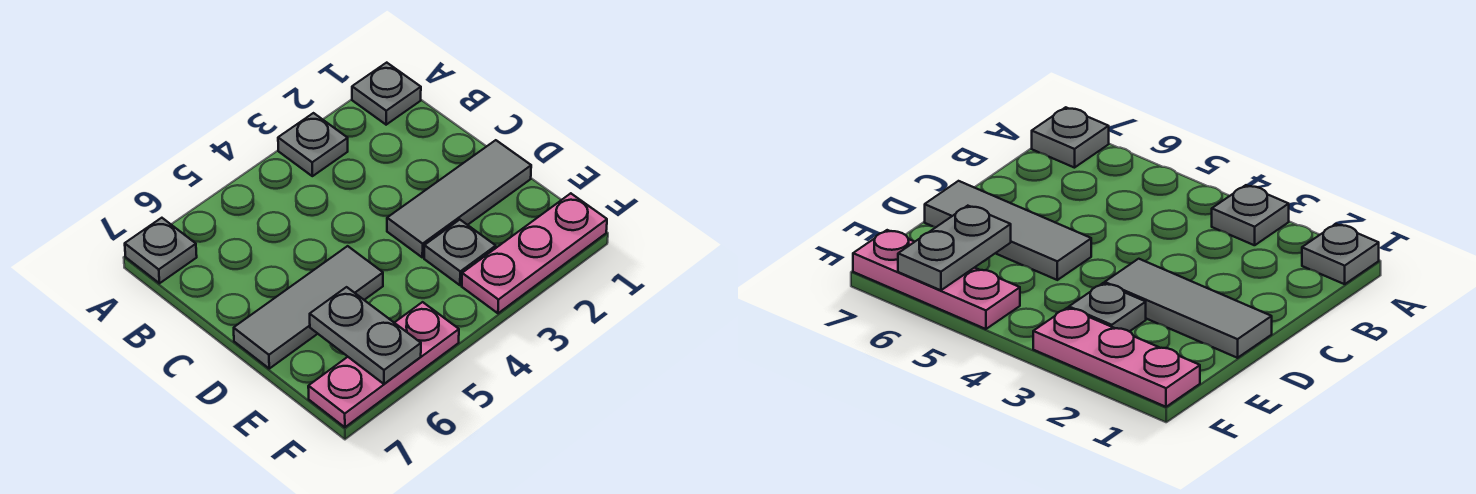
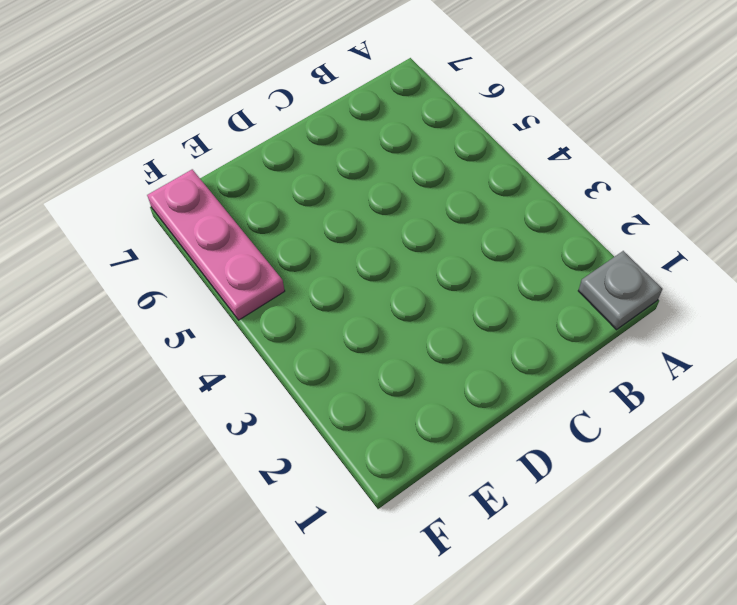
none -> grey 1x1 plate [278,113,348,176]
none -> grey 1x1 plate [125,218,197,283]

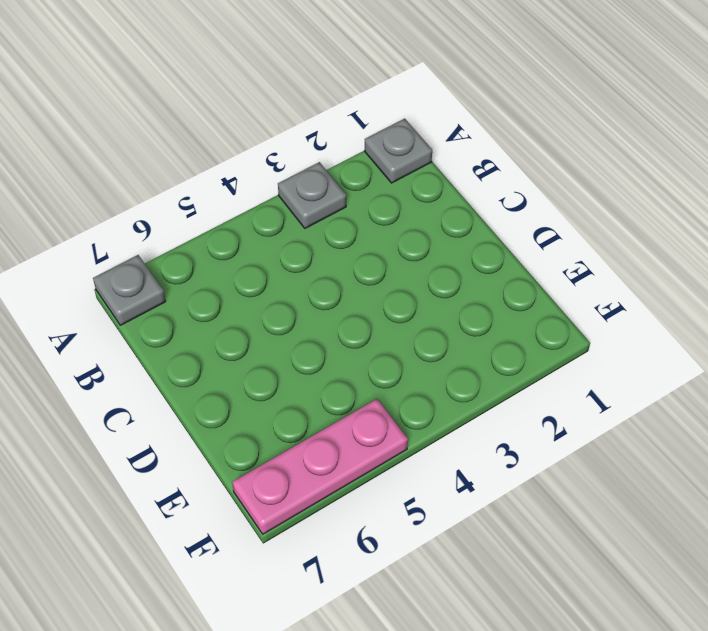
none -> grey 1x3 tile [387,140,531,257]
none -> grey 1x3 tile [234,246,383,369]

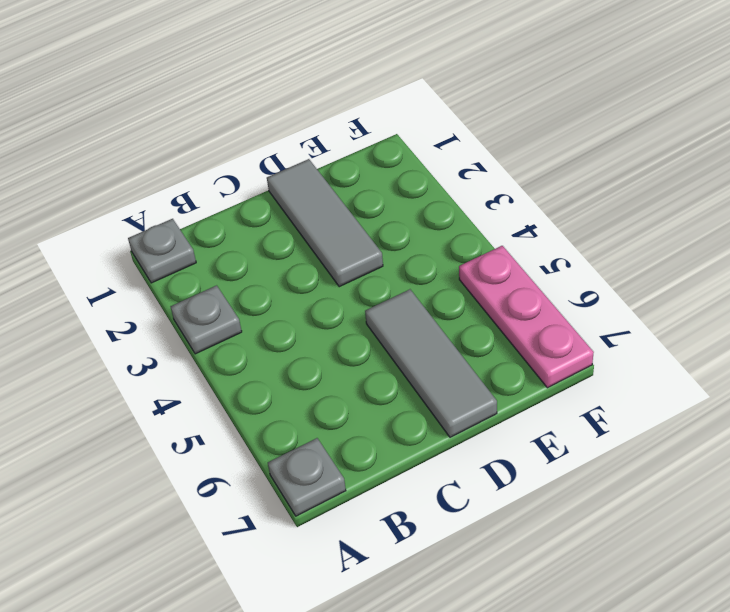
none -> grey 1x1 plate [424,220,496,285]
none -> pink 1x3 plate [462,193,607,313]

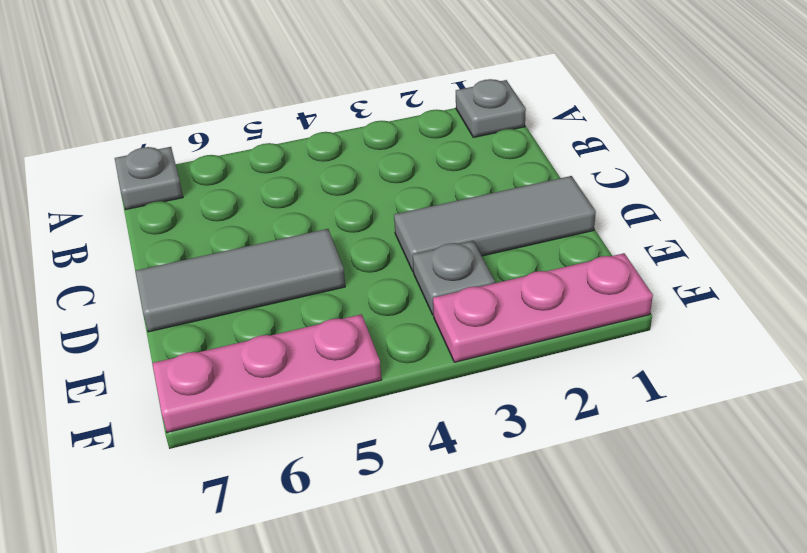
none -> grey 1x1 plate [278,113,348,176]
none -> grey 1x2 plate [310,287,421,384]

